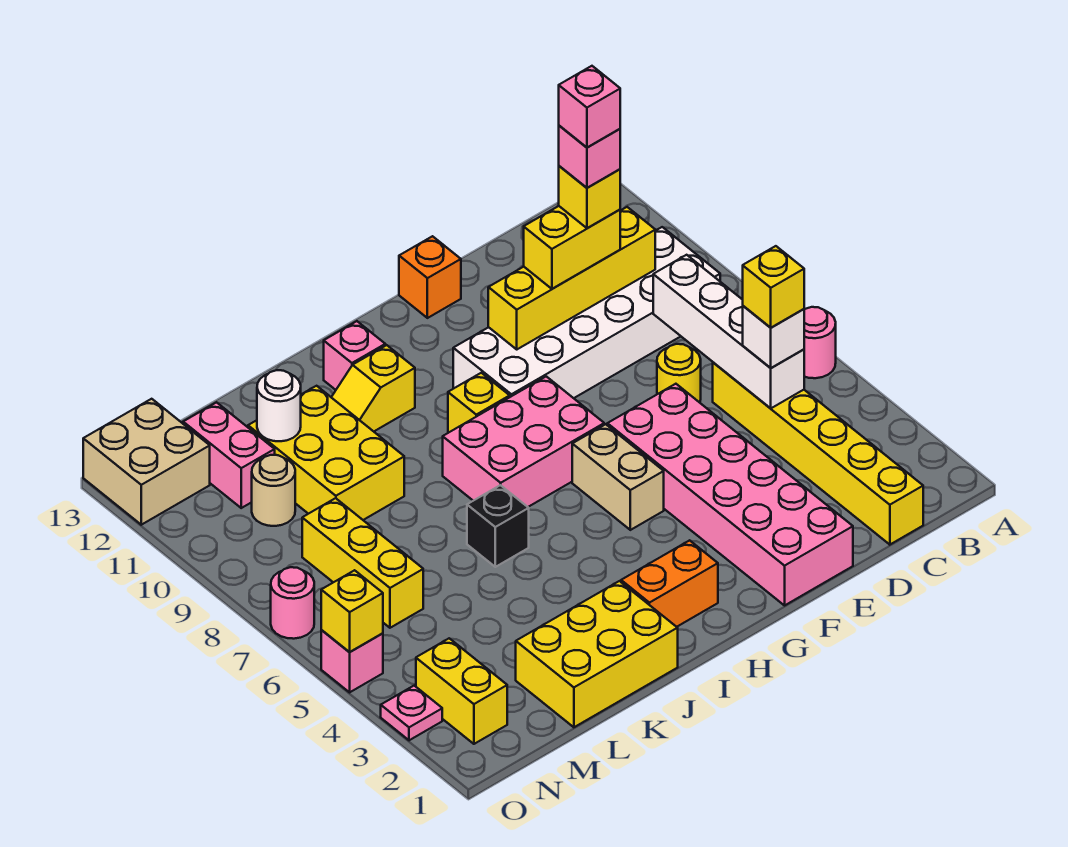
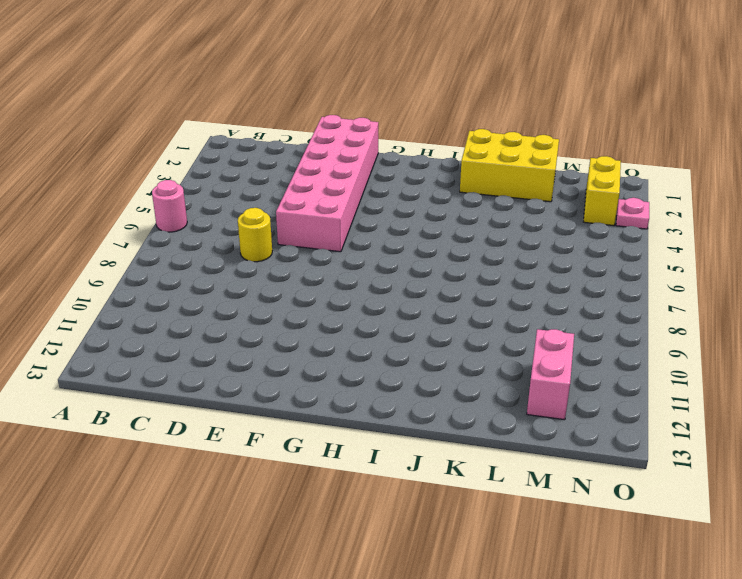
none -> white 2x6 brick [453,227,720,398]
none -> yellow 1x6 brick [713,362,923,545]
none -> orange 1x1 brick [399,236,461,318]
none -> tan 1x2 brick [572,424,664,530]

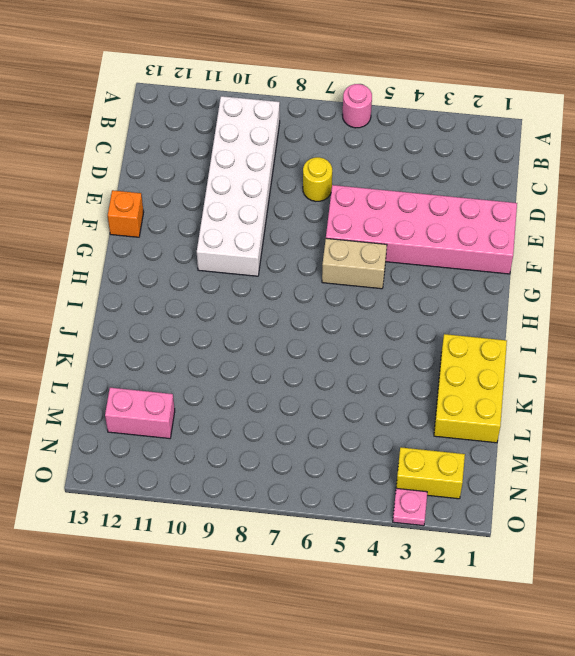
none -> yellow 1x6 brick [713,362,923,545]
none -> pink 2x3 brick [443,376,604,507]
none -> orange 1x2 brick [621,540,718,627]
none -> yellow 1x1 brick [448,373,510,432]

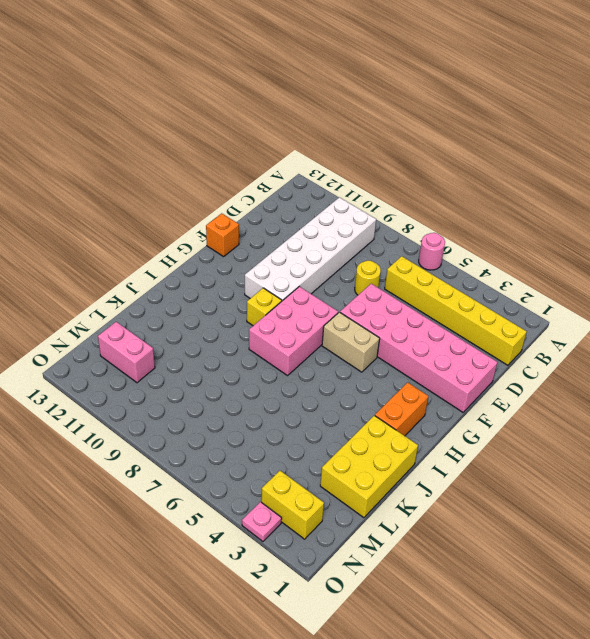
none -> yellow 1x2 slope [331,345,415,431]
none -> pink 1x1 brick [324,321,385,390]
none -> black 1x1 brick [467,485,529,567]
none -> yellow 2x3 brick [248,386,404,520]

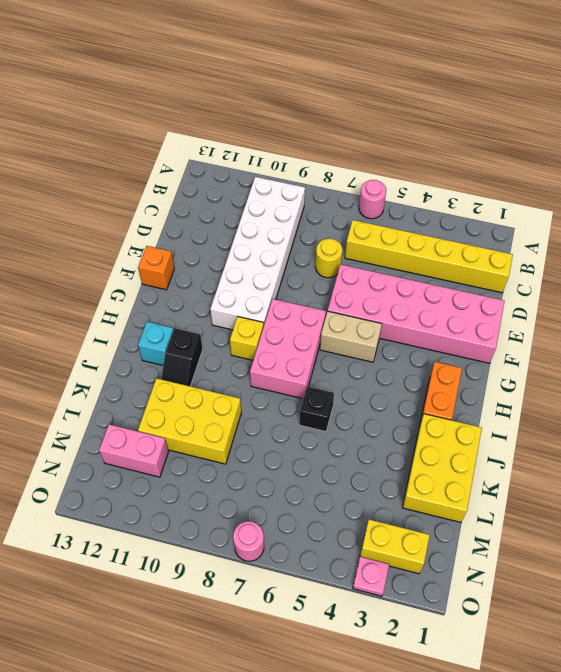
black 1x2 slope [161,328,203,386] -> yellow 1x2 slope [331,345,415,431]
cyan 1x1 brick [138,322,173,365] -> pink 1x1 brick [324,321,385,390]
none -> yellow 1x3 brick [302,498,423,628]
none -> tan 1x1 round brick [252,455,295,526]
none -> tan 2x2 brick [83,399,210,525]
none -> pink 1x1 brick [321,630,383,692]

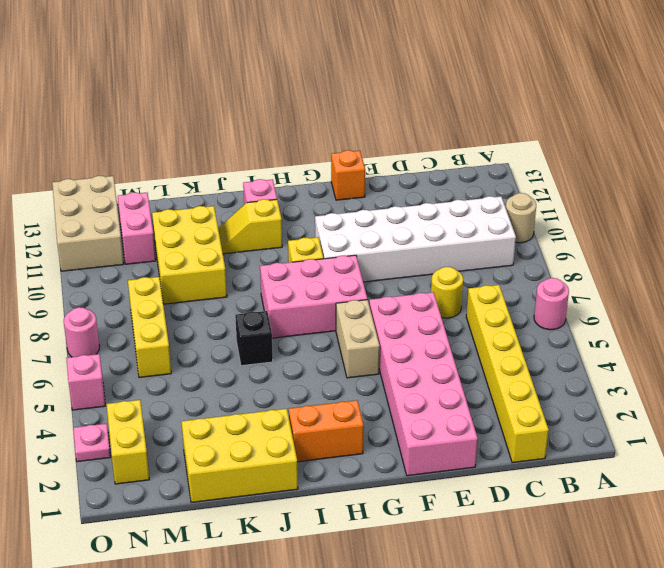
tan 1x1 round brick [506,193,536,243] -> tan 1x1 round brick moved to [252,455,295,526]
tan 2x3 brick [52,176,124,271] -> tan 2x2 brick [83,399,210,525]
none -> white 1x4 brick [653,255,804,408]
none -> yellow 1x4 brick [488,207,655,349]
none -> white 1x1 round brick [257,370,301,441]
none -> yellow 1x1 brick [321,570,383,652]

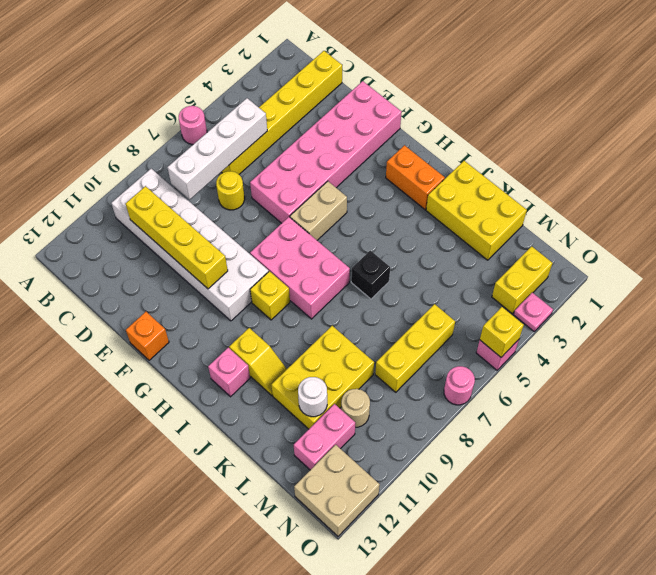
none -> white 1x1 brick [743,306,804,368]
none -> yellow 1x2 brick [524,206,620,289]
none -> yellow 1x1 brick [743,246,804,328]
none -> yellow 1x1 brick [559,166,620,228]

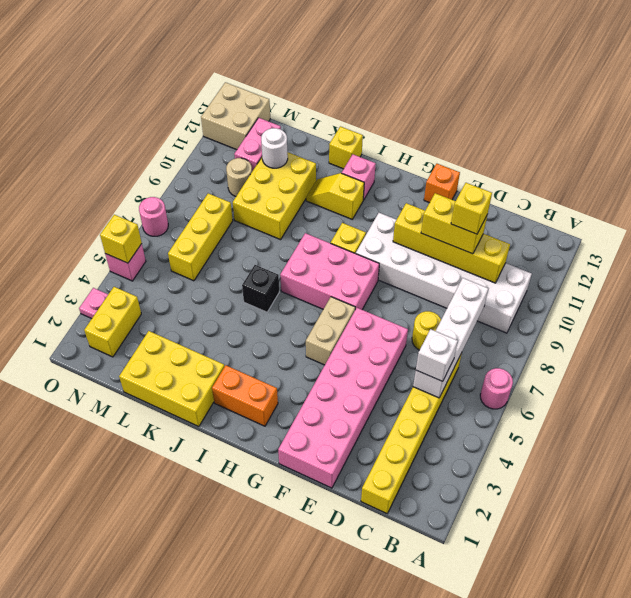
yellow 1x1 brick [329,126,363,169] -> yellow 1x1 brick moved to [743,246,804,328]
none -> pink 1x1 brick [559,126,620,188]
none -> pink 1x1 brick [559,66,620,148]

